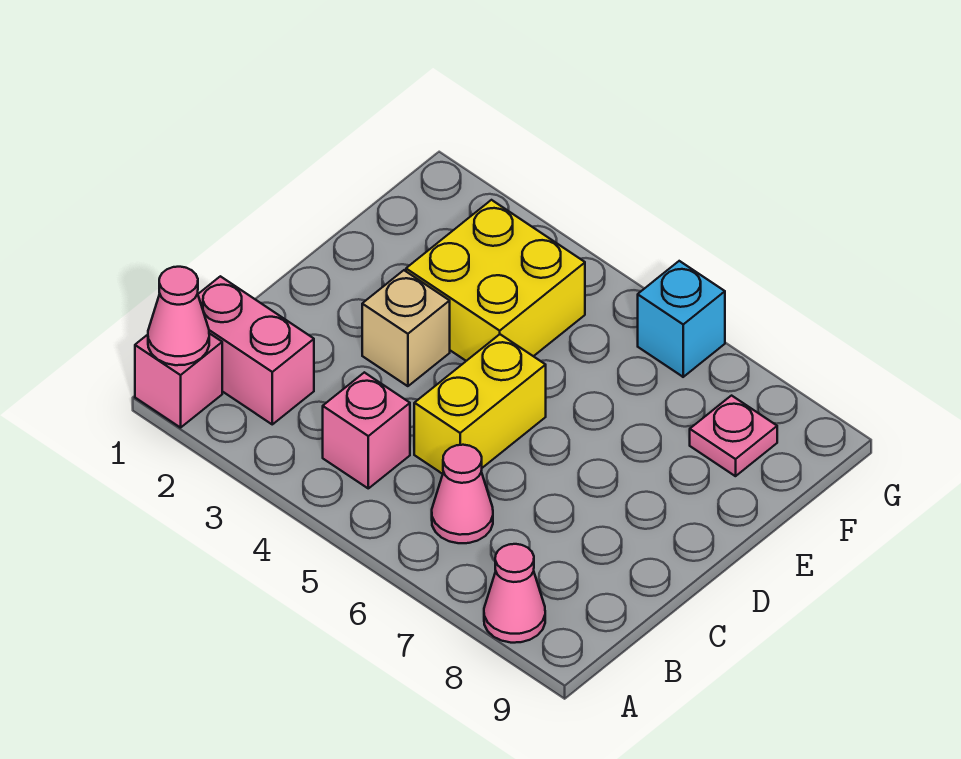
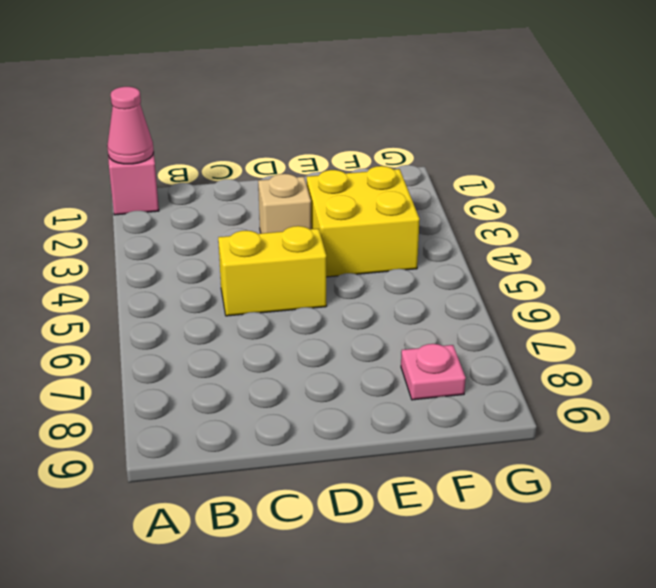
none -> pink 1x1 cone [484,544,545,643]
none -> pink 1x2 brick [198,276,314,424]

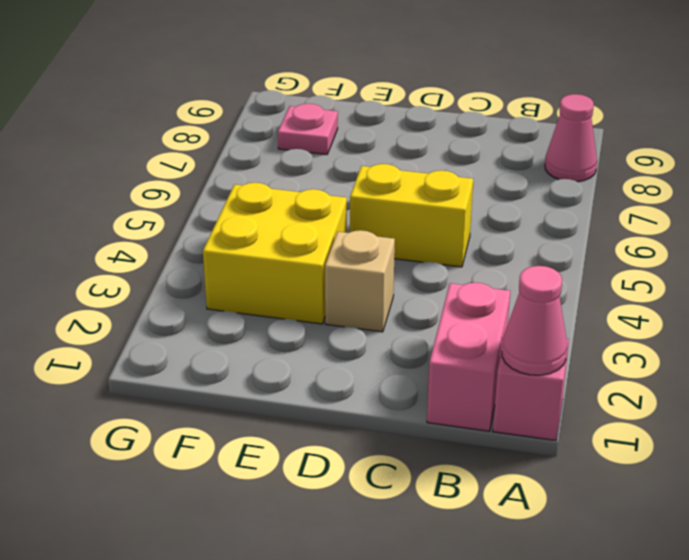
none -> pink 1x1 brick [323,372,410,488]
none -> pink 1x1 cone [432,445,493,543]

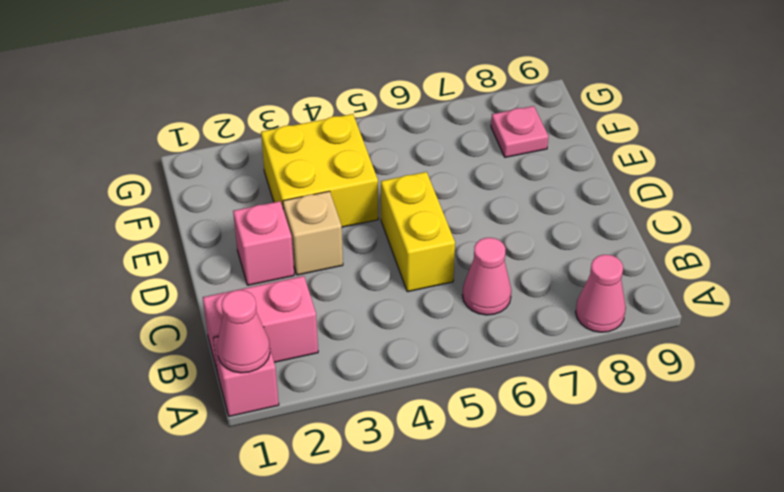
pink 1x1 brick [233,201,294,285] -> pink 1x1 brick moved to [323,372,410,488]
none -> cyan 1x1 brick [638,261,725,377]

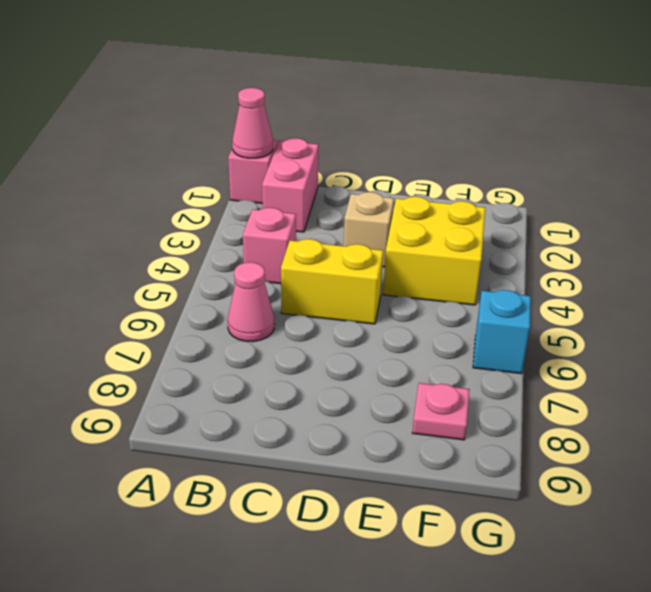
none -> pink 1x1 cone [484,544,545,643]

